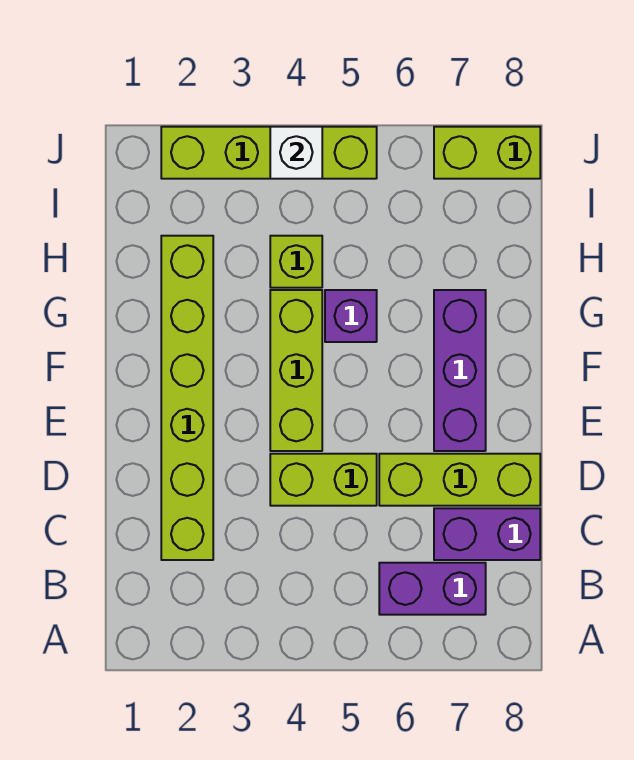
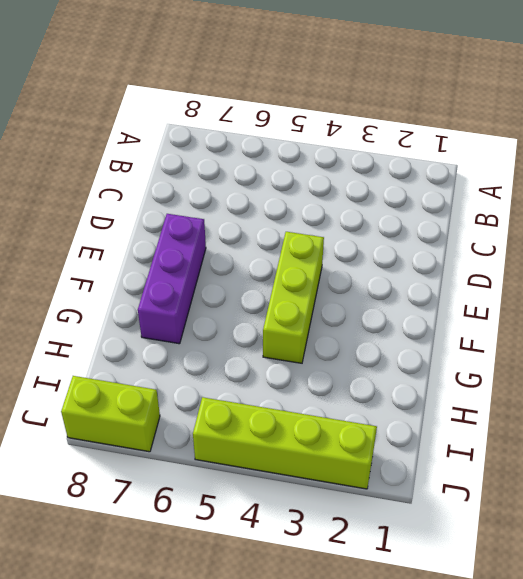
none -> purple 1x2 brick [379,563,486,615]
none -> lime 1x6 brick [161,236,213,560]
none -> purple 1x2 brick [434,508,540,560]

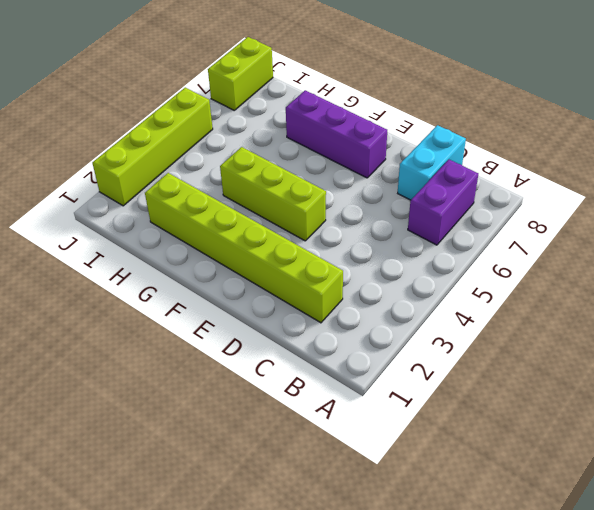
cyan 1x2 brick [398,125,466,200] -> purple 1x2 brick [434,508,540,560]
none -> lime 1x2 brick [270,454,377,506]
none -> lime 1x3 brick [379,454,540,506]
none -> purple 1x1 brick [325,290,377,342]

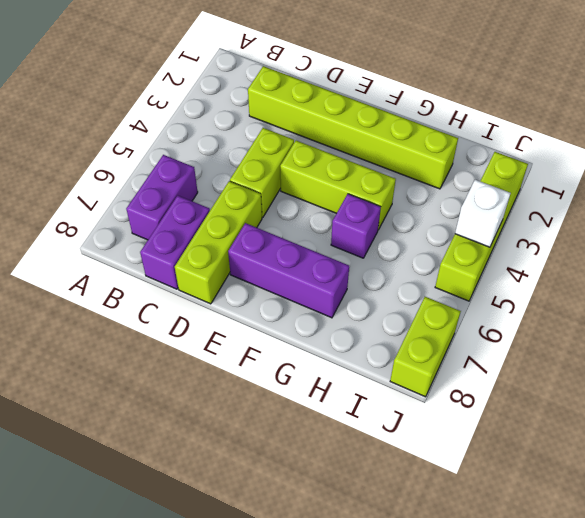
none -> lime 1x1 brick [270,236,322,288]

